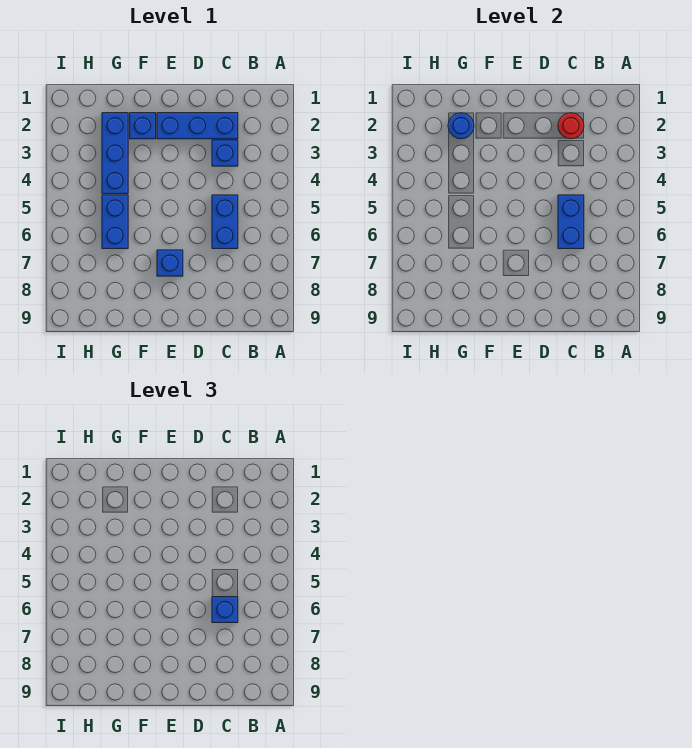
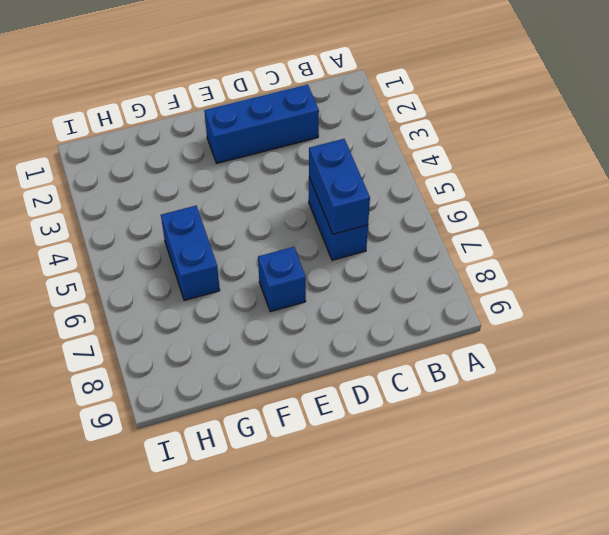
none -> blue 1x1 brick [212,140,238,166]
none -> blue 1x1 brick [130,113,156,139]

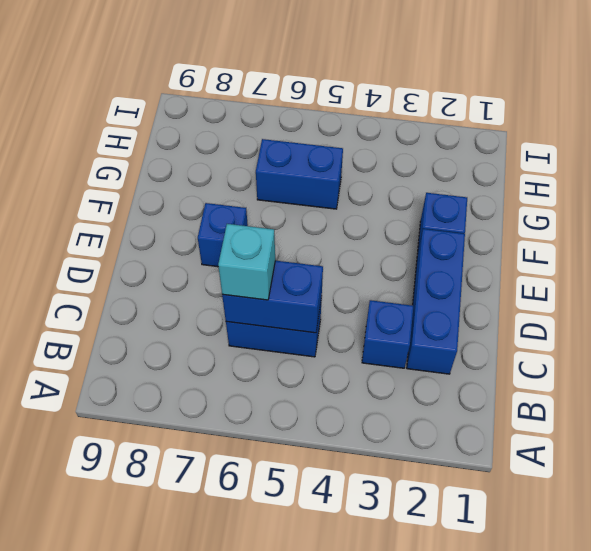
cyan 1x1 brick [218,224,275,300] -> blue 1x1 brick [212,597,238,623]
none -> blue 1x3 brick [102,113,128,194]
none -> red 1x1 round brick [558,113,584,139]

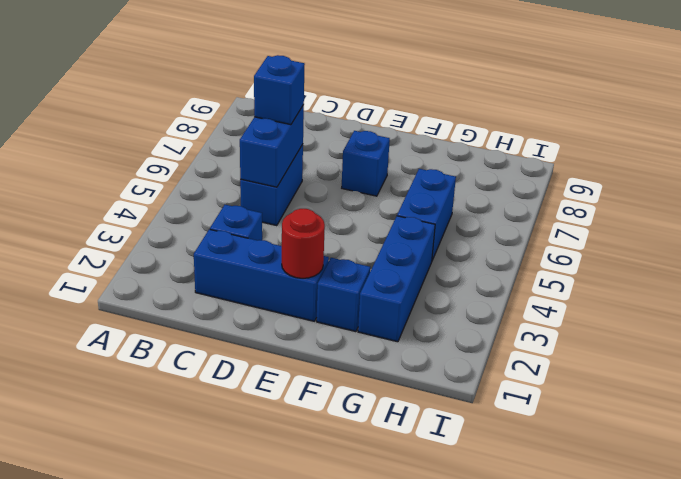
red 1x1 round brick [282,209,325,278] -> red 1x1 round brick moved to [558,113,584,139]
none -> blue 1x1 round brick [448,113,474,139]

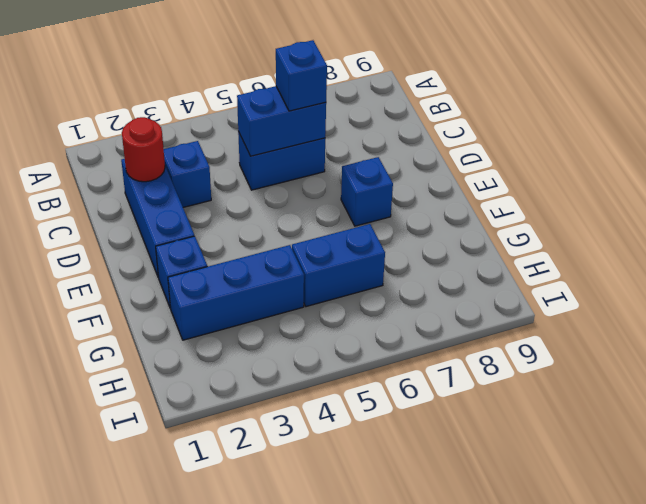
none -> blue 1x1 round brick [448,113,474,139]

